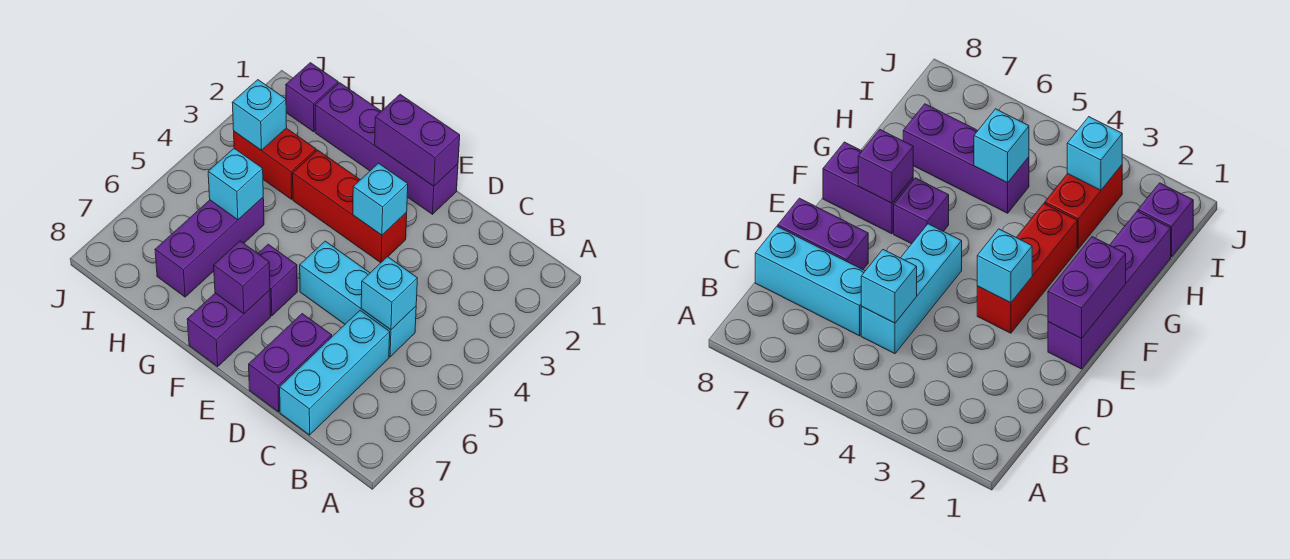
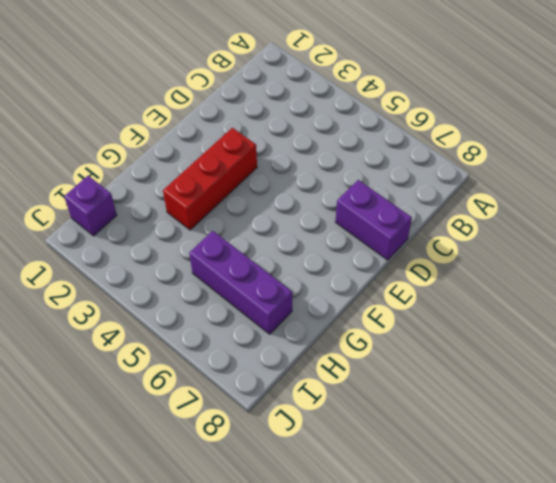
none -> cyan 1x3 brick [300,241,416,357]
none -> cyan 1x3 brick [280,310,390,435]
none -> purple 1x4 brick [315,83,458,214]

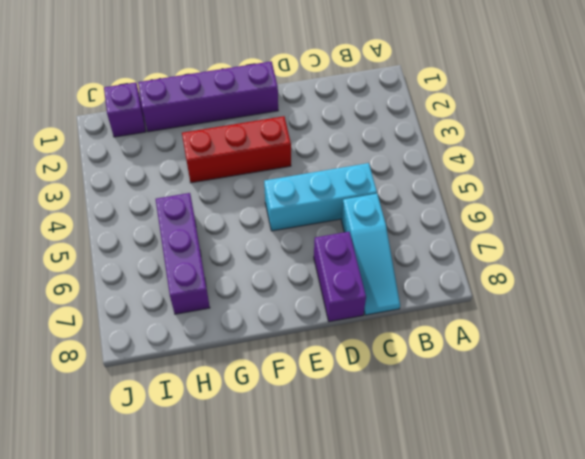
cyan 1x3 slope [341,194,400,315] -> cyan 1x3 brick [280,310,390,435]
none -> purple 1x1 brick [258,244,297,316]
none -> purple 1x2 brick [187,290,271,366]
none -> red 1x2 brick [234,128,316,199]

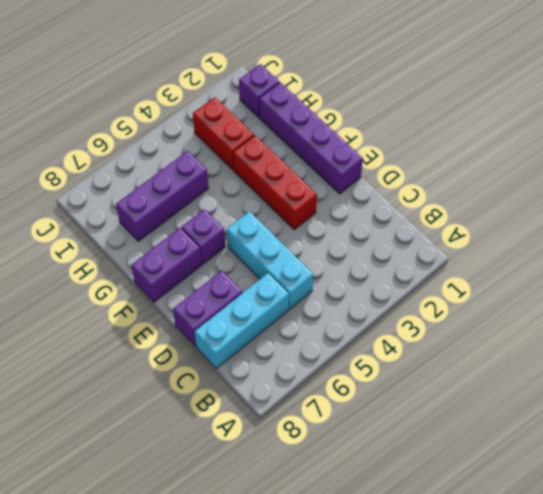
none -> cyan 1x1 brick [361,257,417,330]
none -> purple 1x2 brick [375,94,460,186]
none -> cyan 1x1 brick [353,163,408,235]

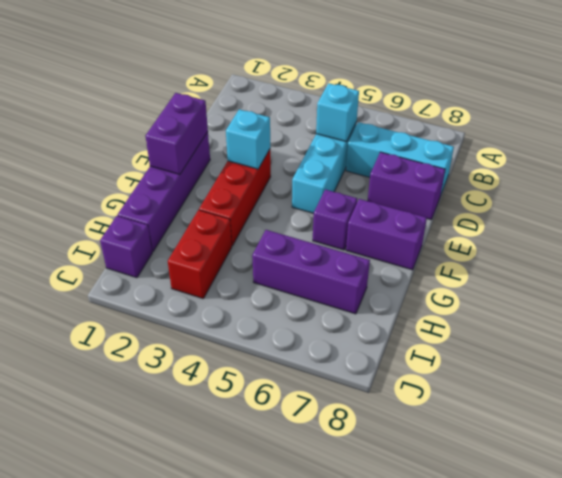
none -> purple 1x1 brick [214,241,270,314]
none -> cyan 1x1 brick [208,148,263,220]
none -> cyan 1x1 brick [232,80,287,151]

